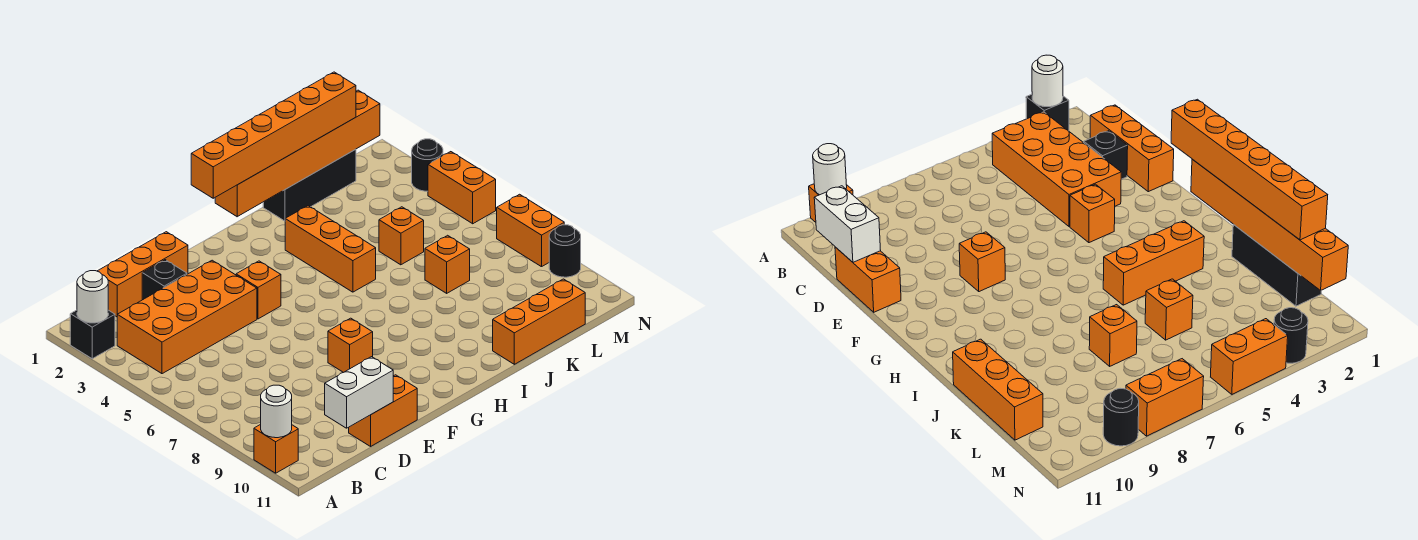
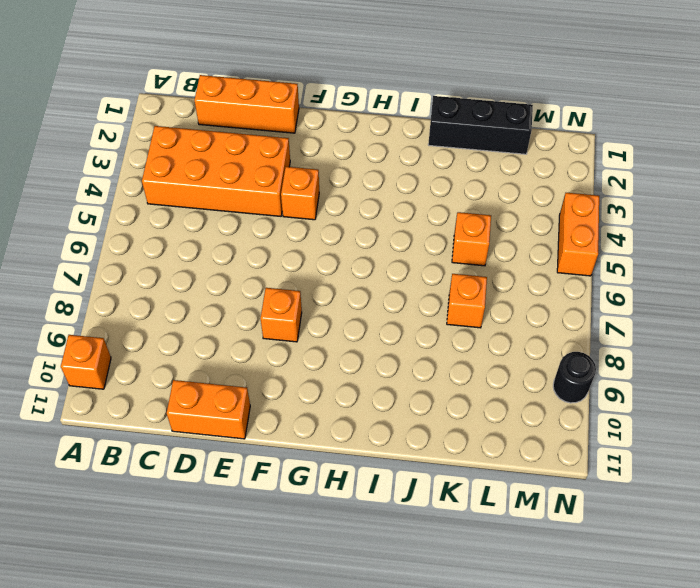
none -> black 1x1 brick [70,310,115,359]
none -> black 1x1 brick [142,260,187,300]
none -> orange 1x3 brick [285,206,376,292]

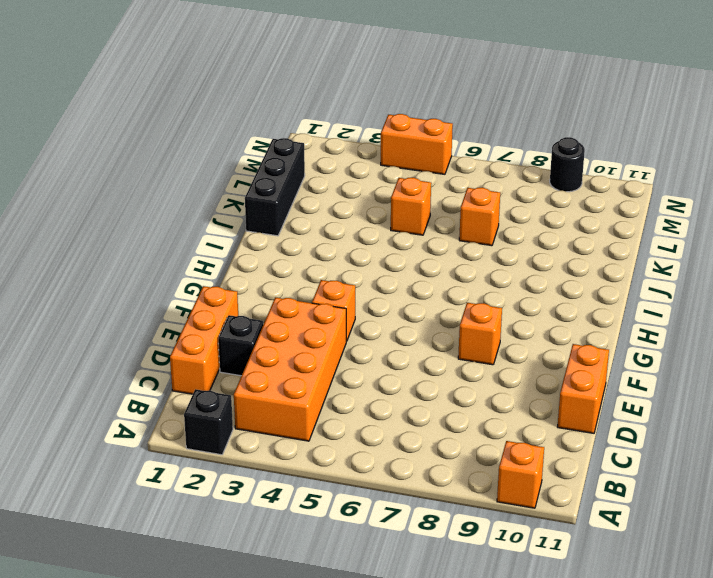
none -> orange 1x3 brick [285,206,376,292]
none -> orange 1x3 brick [493,279,585,364]
none -> black 1x1 round brick [412,139,443,191]

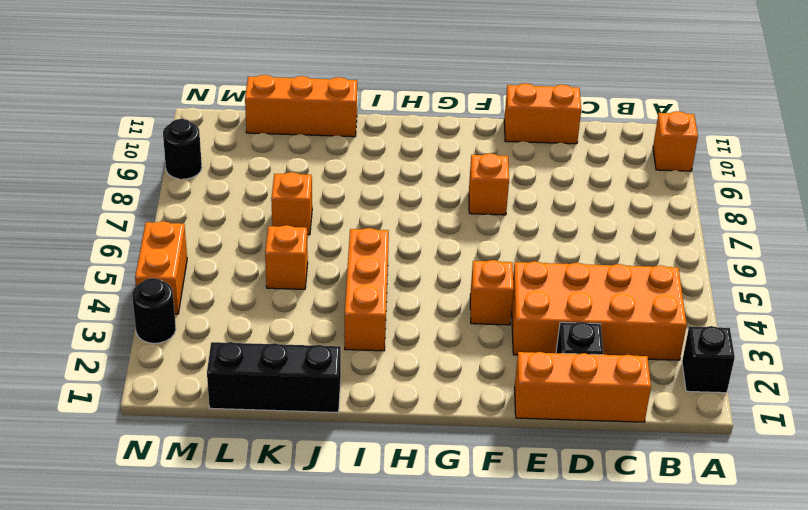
none -> orange 1x2 brick [497,194,564,267]
none -> white 1x1 round brick [77,271,108,323]
none -> white 1x1 round brick [261,385,292,438]

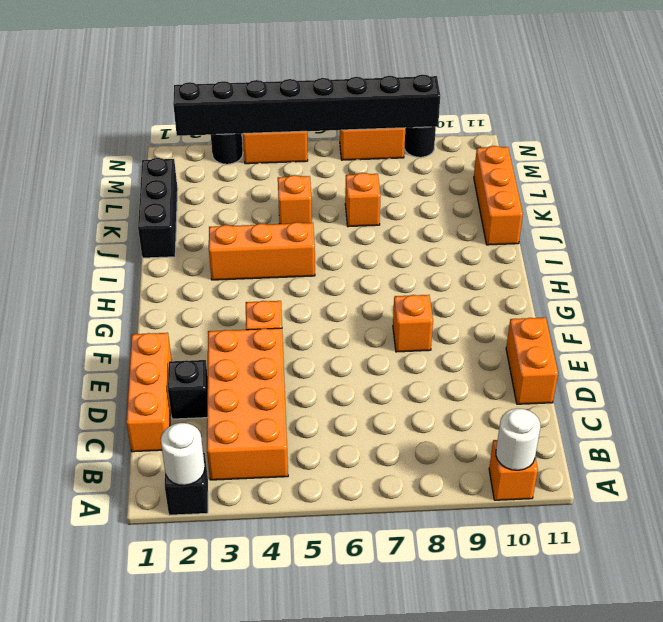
black 1x8 brick [173,75,440,136] -> none
none -> white 1x2 brick [325,357,393,428]
none -> orange 1x6 brick [215,90,380,217]
none -> orange 1x6 brick [191,72,356,198]

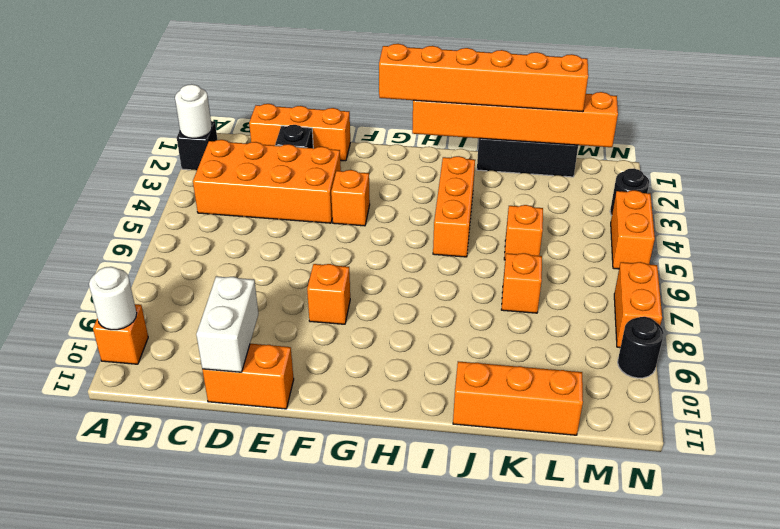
white 1x2 brick [196,276,258,372] -> white 1x2 brick turned to [325,357,393,428]

